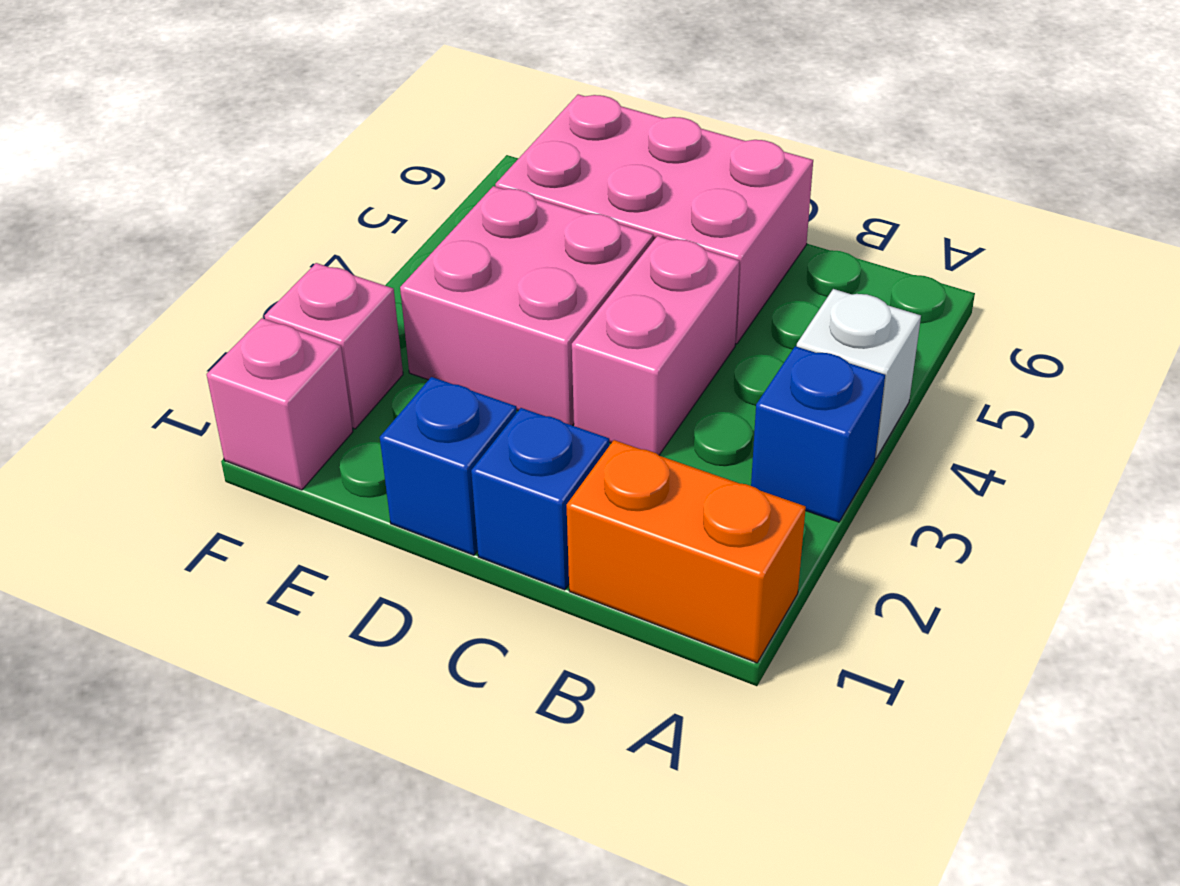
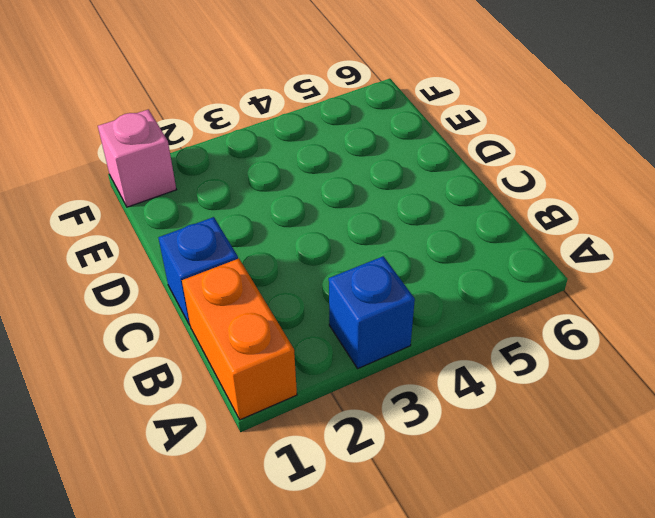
none -> white 1x1 brick [797,289,921,459]
none -> pink 1x2 brick [572,236,740,455]

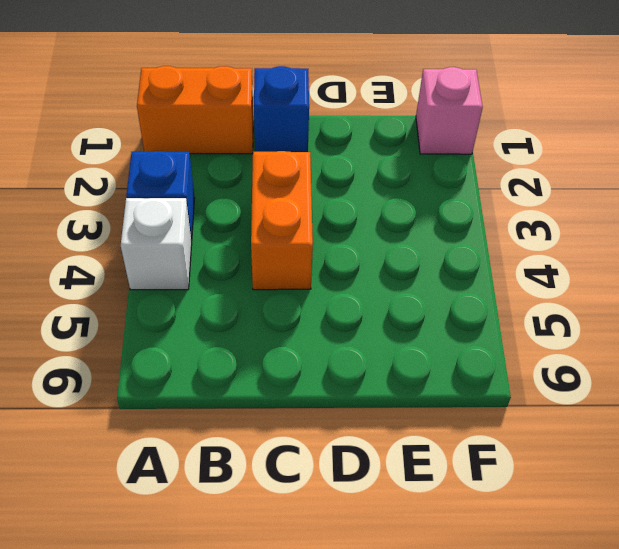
orange 1x2 brick [251,151,313,290] -> pink 1x2 brick [572,236,740,455]
none -> pink 2x3 brick [495,94,813,344]
none -> blue 1x1 brick [380,377,517,555]

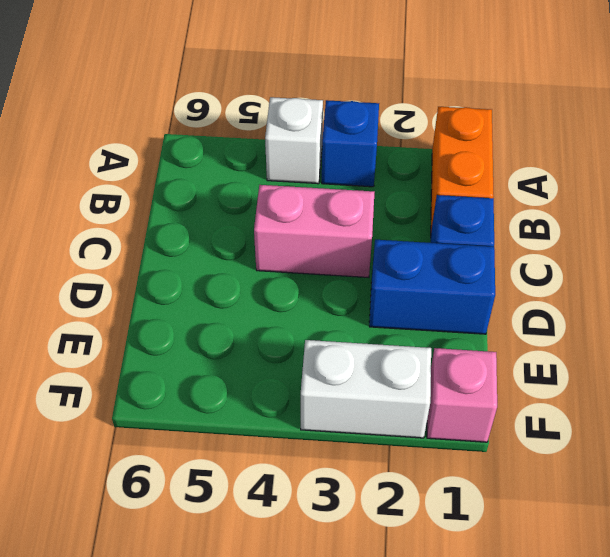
blue 1x2 brick [369,240,495,334] -> blue 1x1 brick [380,377,517,555]
white 1x2 brick [301,340,431,438] -> pink 1x1 brick [264,263,403,429]
none -> pink 2x3 brick [495,94,813,344]
none -> pink 2x2 brick [400,186,653,426]

